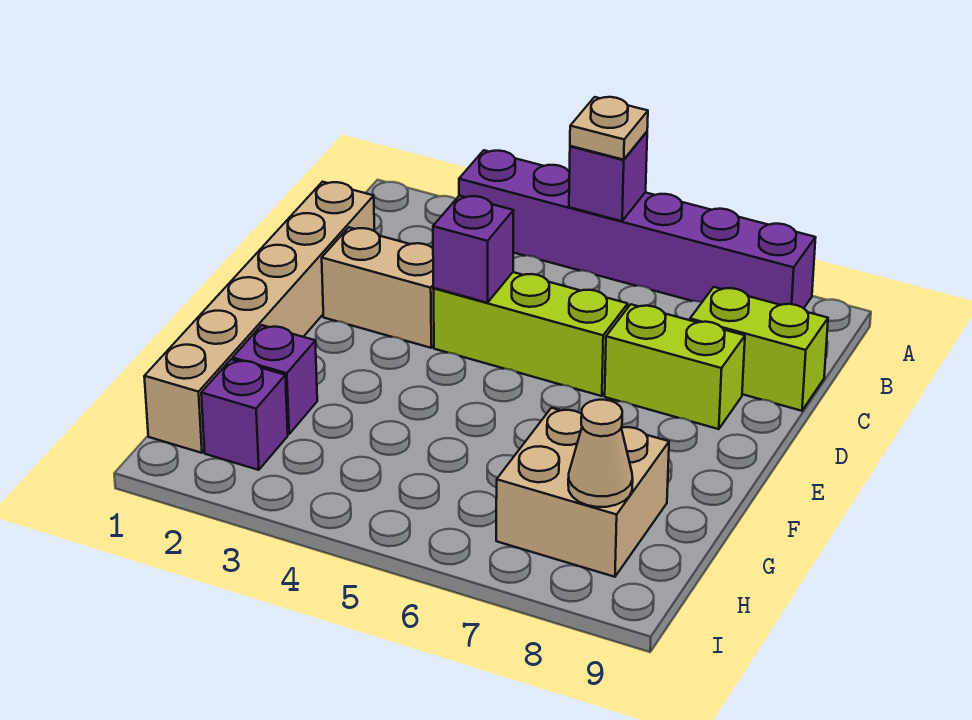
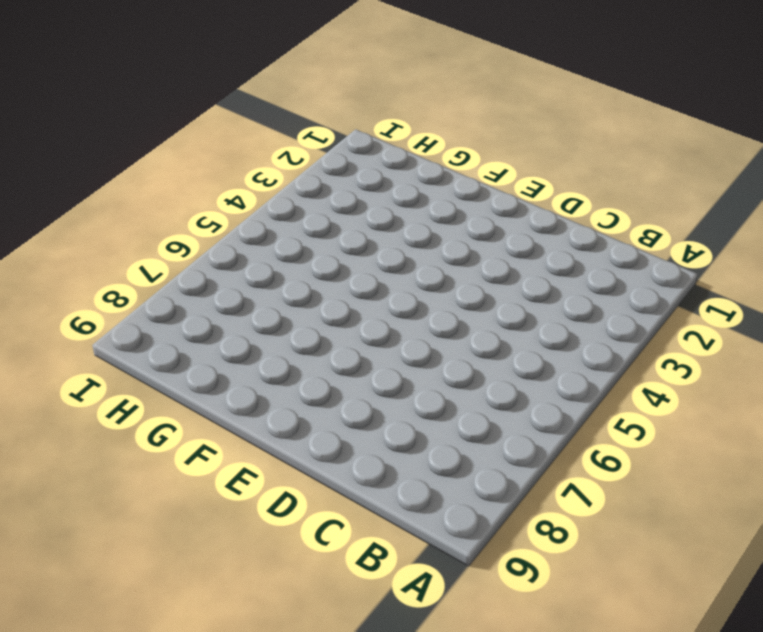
none -> purple 1x6 brick [459,150,816,308]
none -> tan 1x6 brick [144,182,374,453]
none -> lime 1x2 brick [690,287,828,411]

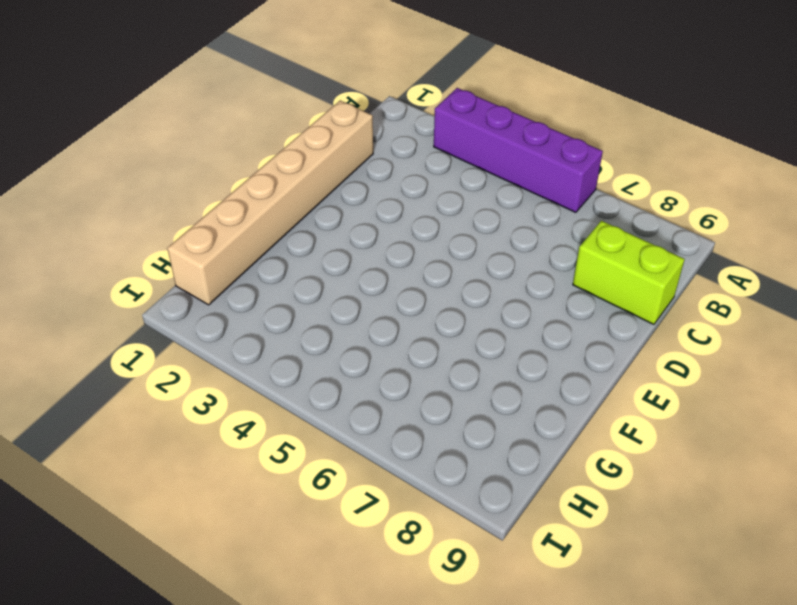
purple 1x4 brick [434,88,603,212] -> purple 1x6 brick [459,150,816,308]
none -> tan 1x2 brick [322,227,434,348]
none -> lime 1x3 brick [434,272,628,396]
none -> lime 1x2 brick [605,304,745,429]

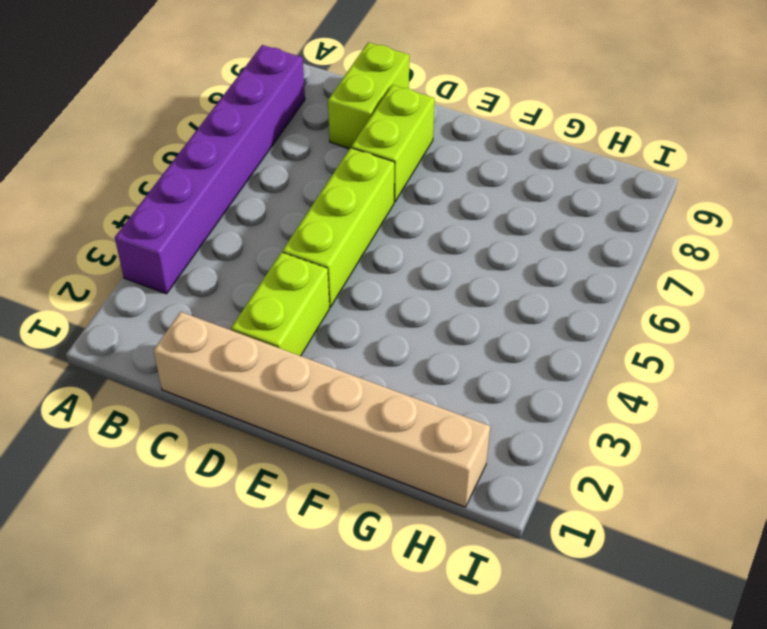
lime 1x2 brick [231,252,329,356] -> tan 1x2 brick [322,227,434,348]
none -> purple 1x1 brick [233,325,317,434]
none -> tan 2x2 brick [496,408,669,577]
none -> purple 1x1 brick [201,359,288,470]

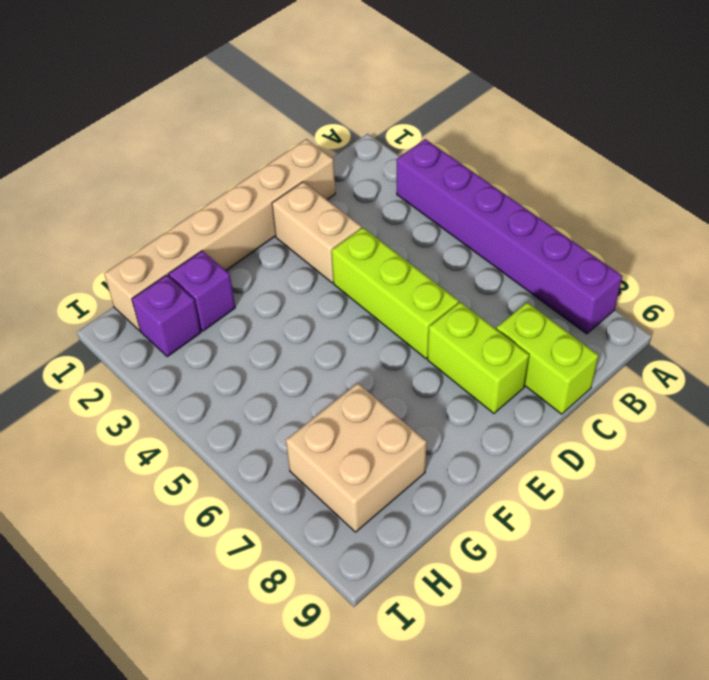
none -> purple 1x1 brick [569,132,647,221]
none -> purple 1x1 brick [433,196,514,303]
none -> tan 1x1 cone [568,400,633,507]

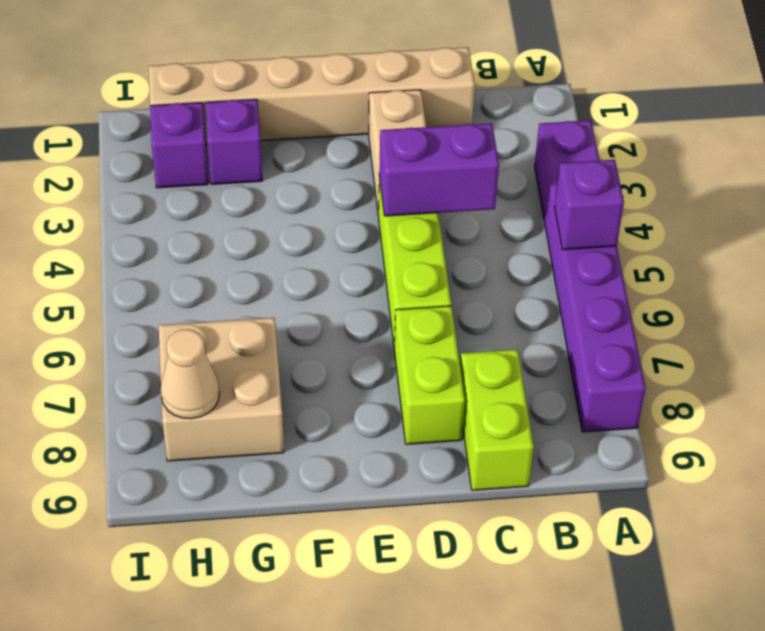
purple 1x2 brick [379,123,499,216] -> purple 1x1 brick [433,196,514,303]
none -> tan 1x1 plate [570,97,648,160]

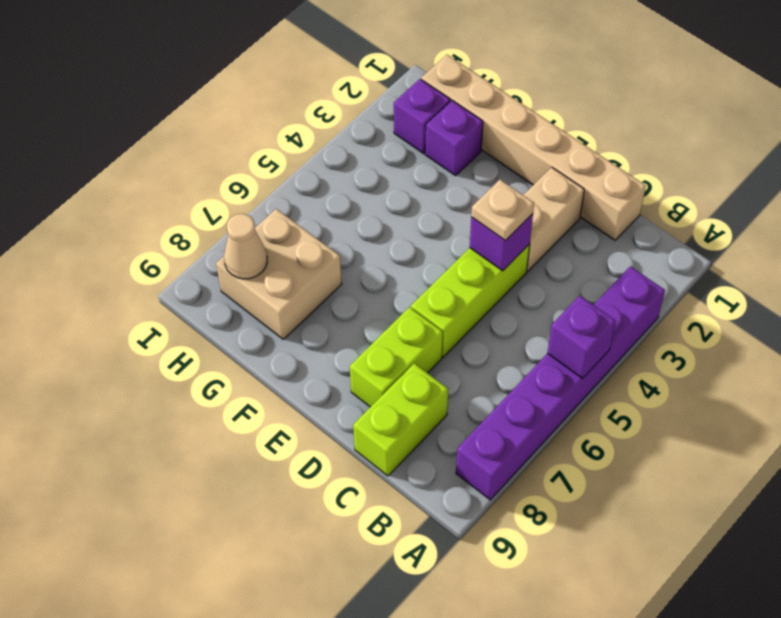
tan 1x1 plate [471,180,534,241] -> tan 1x1 plate moved to [570,97,648,160]

